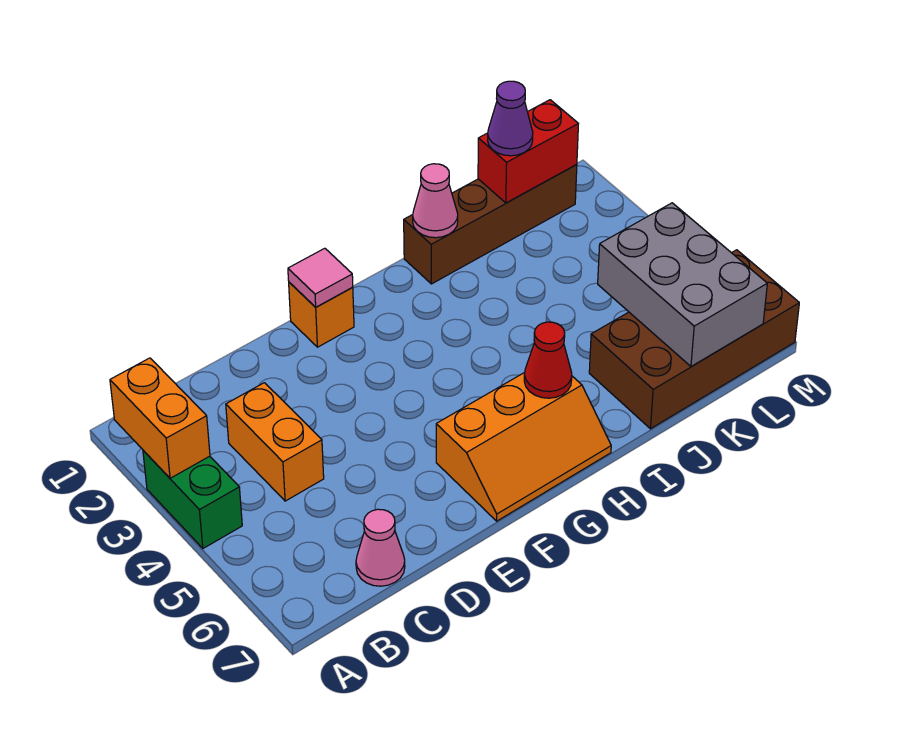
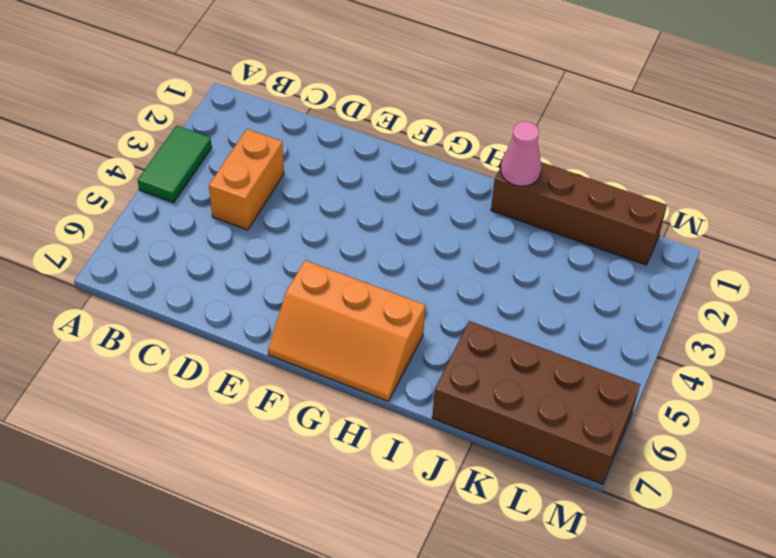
green 1x2 tile [138,125,212,203] -> green 1x2 brick [143,450,242,548]
none -> pink 1x1 cone [356,509,405,586]
none -> orange 1x1 brick [289,282,354,347]
none -> orange 1x2 brick [110,358,210,478]

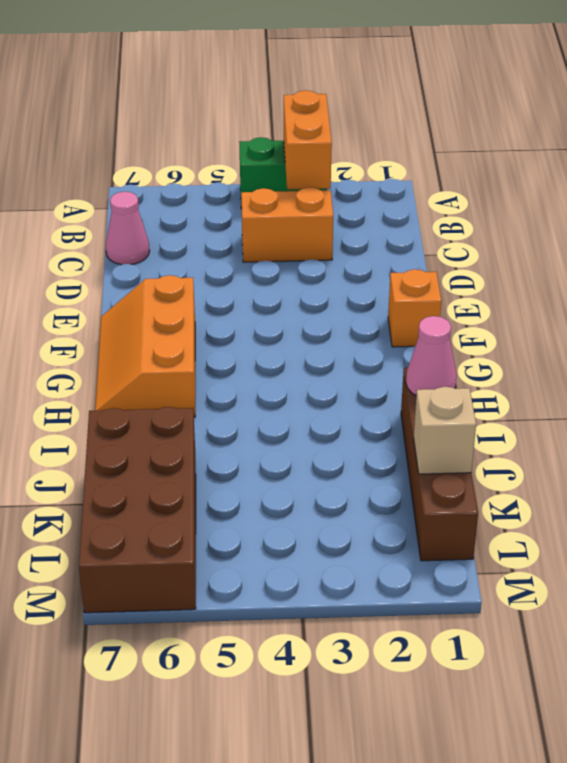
orange 1x2 brick [284,90,332,189] -> orange 1x2 brick turned to [110,358,210,478]
tan 1x1 brick [414,387,476,474] -> red 1x2 brick [478,100,578,203]
none -> pink 1x1 tile [288,248,353,307]
none -> red 1x1 cone [524,322,572,398]
none -> grey 2x3 brick [598,203,767,367]

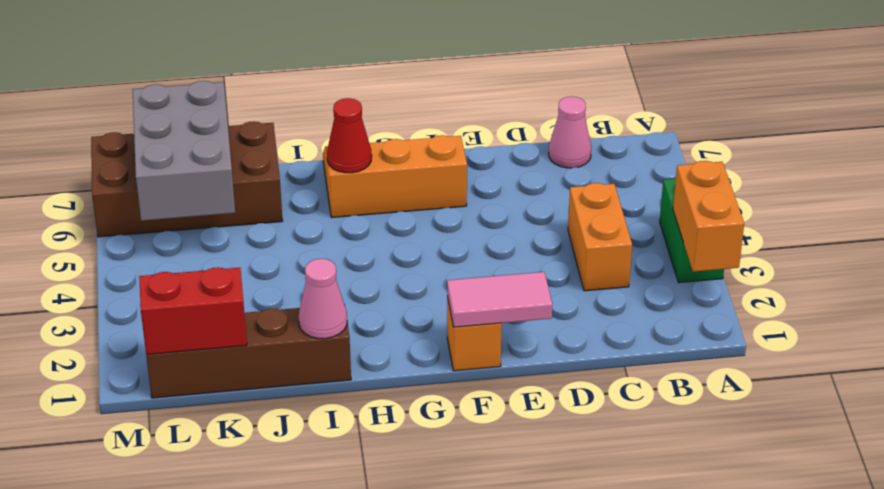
pink 1x2 tile [447,272,552,327] -> pink 1x1 tile [288,248,353,307]
none -> purple 1x1 cone [488,81,533,156]

